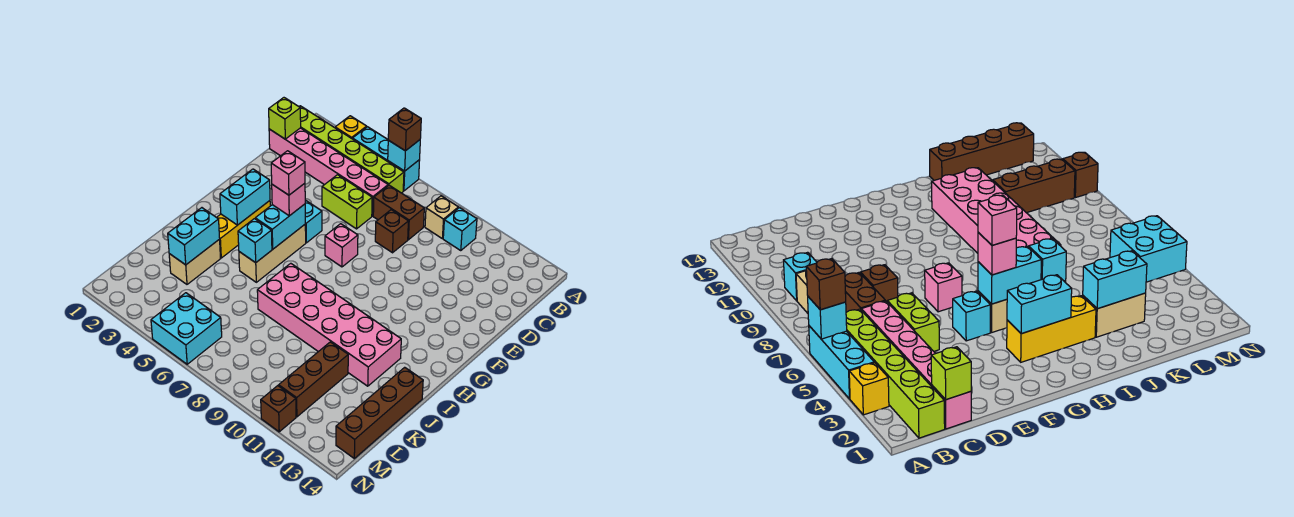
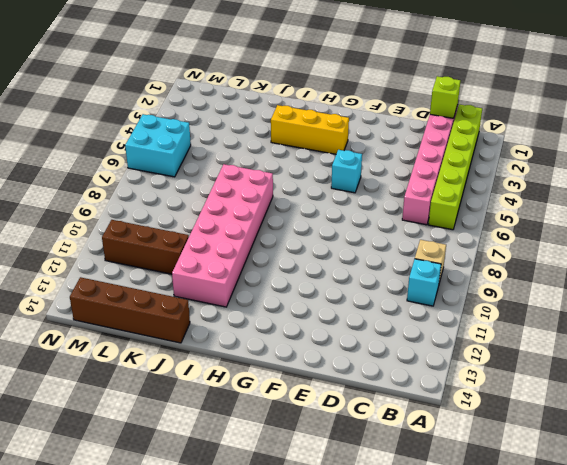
none -> yellow 1x1 brick [335,116,367,139]
none -> cyan 1x3 brick [353,127,420,191]
none -> brown 1x2 brick [373,185,424,240]

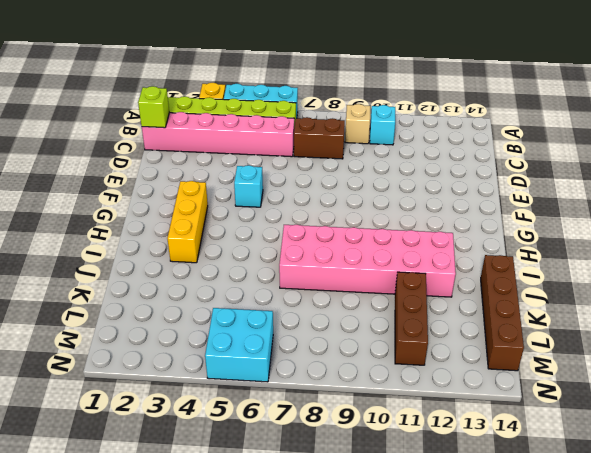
none -> lime 1x2 brick [322,175,372,229]
none -> brown 1x1 brick [375,210,408,253]
none -> pink 1x1 brick [325,224,358,267]

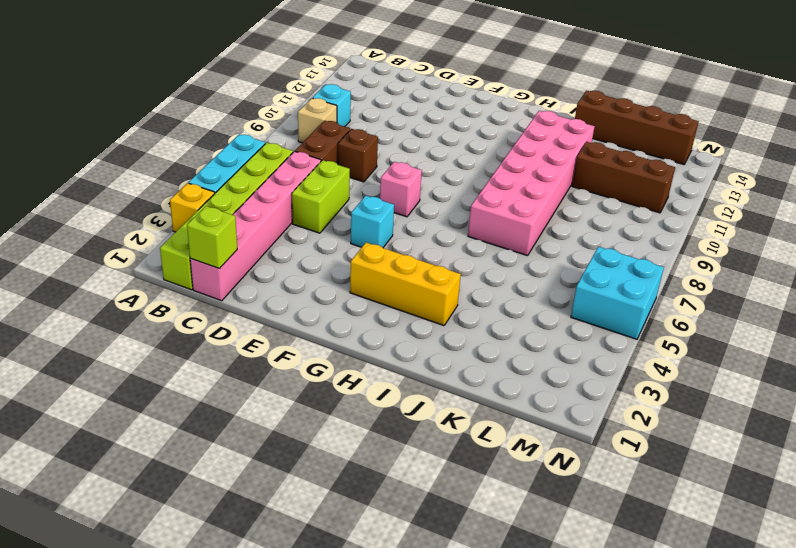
none -> tan 1x3 brick [239,225,306,282]
none -> tan 1x2 brick [169,239,221,284]
none -> brown 1x1 brick [261,386,296,432]

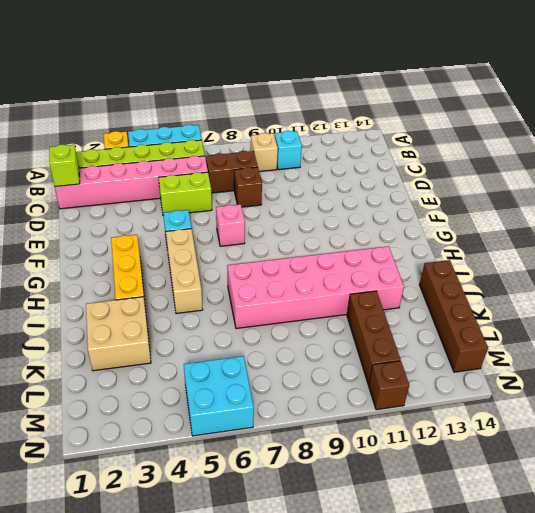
tan 2x2 brick [86,297,151,371] -> tan 1x2 brick [169,239,221,284]
none -> cyan 1x1 brick [388,140,420,171]
none -> cyan 1x2 brick [220,169,270,225]
none -> cyan 1x2 brick [255,204,305,249]

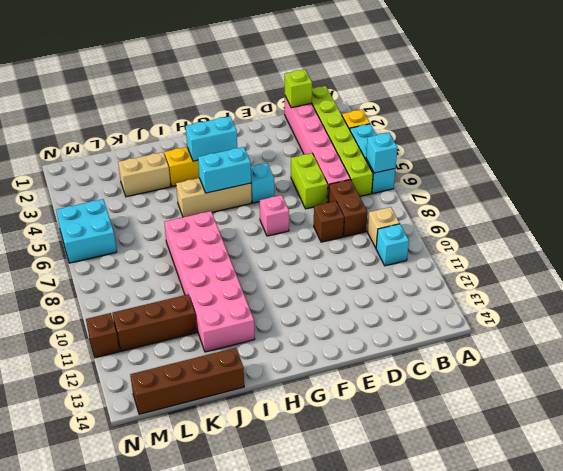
none -> cyan 1x1 brick [238,219,272,263]
none -> cyan 1x2 brick [168,208,220,265]
none -> brown 1x1 brick [388,108,421,151]

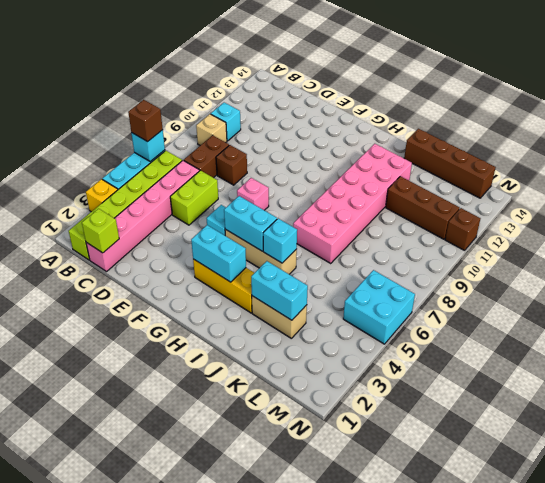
none -> pink 1x1 brick [272,183,305,216]
none -> pink 1x1 brick [271,151,305,195]

